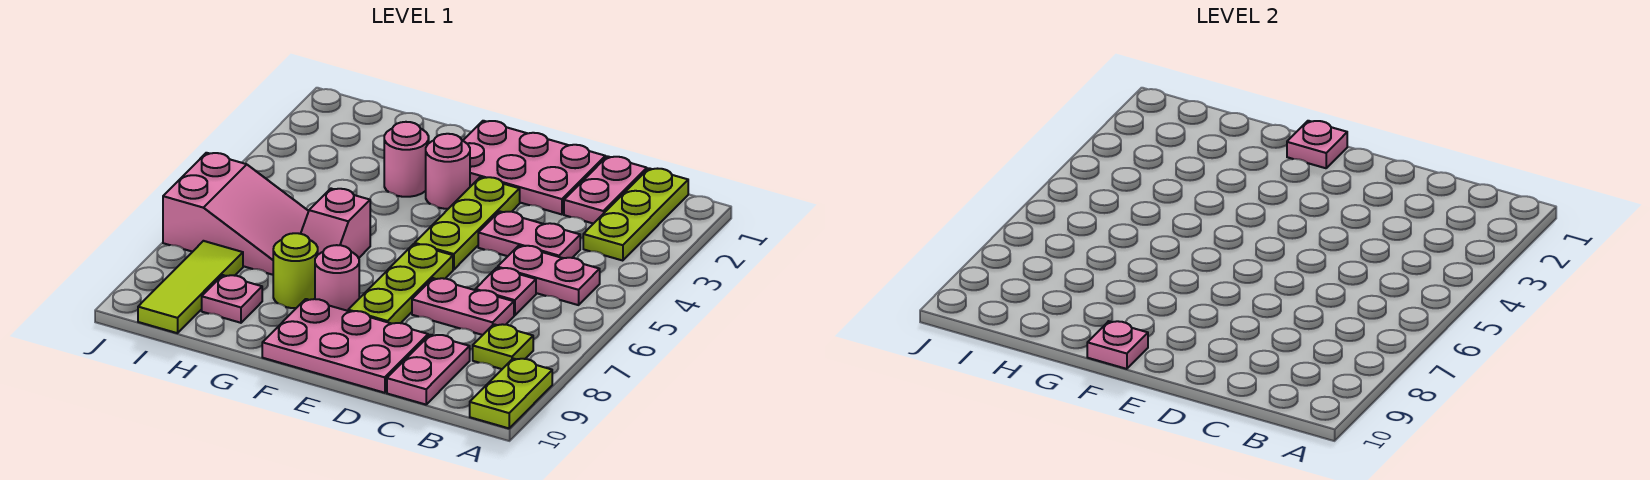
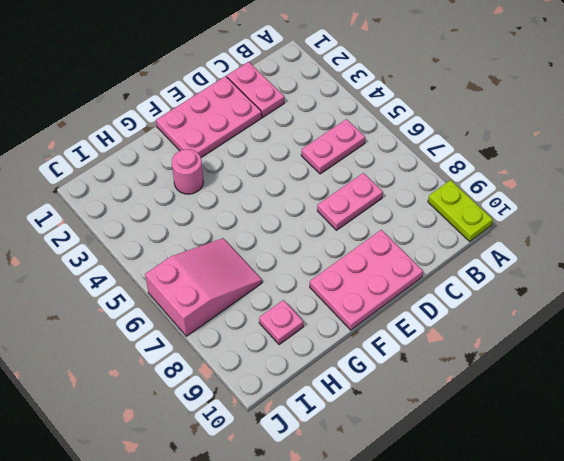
none -> lime 1x3 plate [583,168,688,261]
none -> lime 1x1 plate [473,324,533,369]
none -> pink 1x2 plate [478,211,580,258]

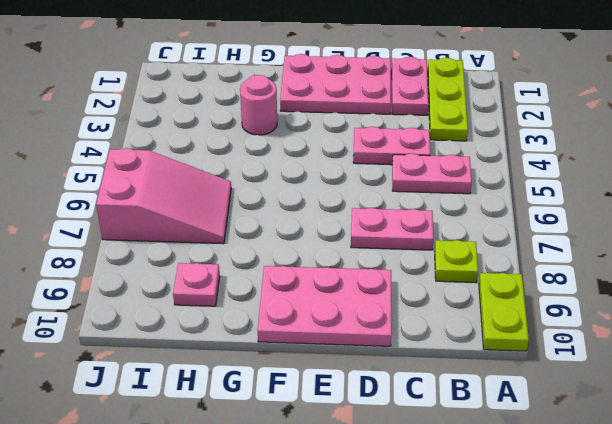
none -> pink 1x1 plate [475,268,536,316]
none -> pink 1x2 plate [387,335,470,405]
none -> lime 1x3 plate [415,177,520,269]

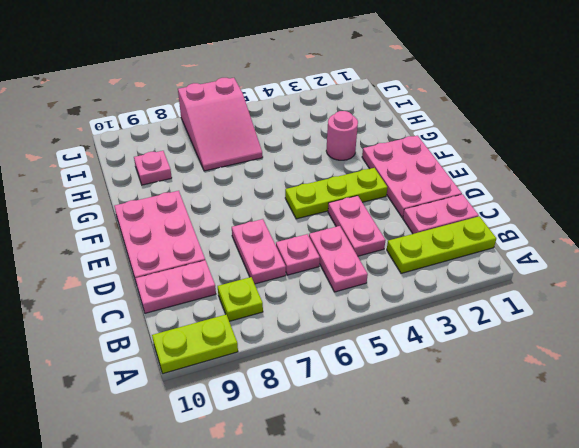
none -> lime 1x3 plate [348,244,453,323]
none -> pink 1x1 round brick [426,134,470,209]
none -> pink 1x1 round brick [315,245,359,311]

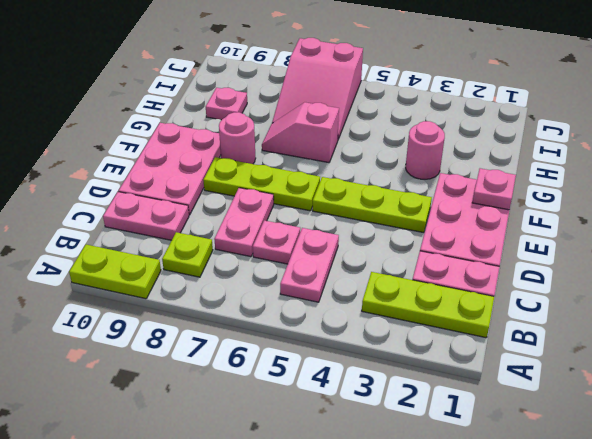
none -> pink 1x2 plate [478,211,580,258]
none -> pink 1x1 round brick [426,134,470,209]
none -> lime 1x1 round brick [273,233,318,308]

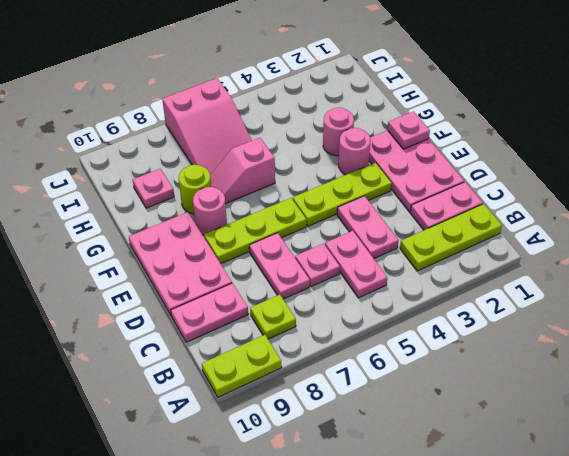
none -> lime 1x3 tile [138,241,243,333]
none -> pink 1x1 plate [1087,321,1148,369]

